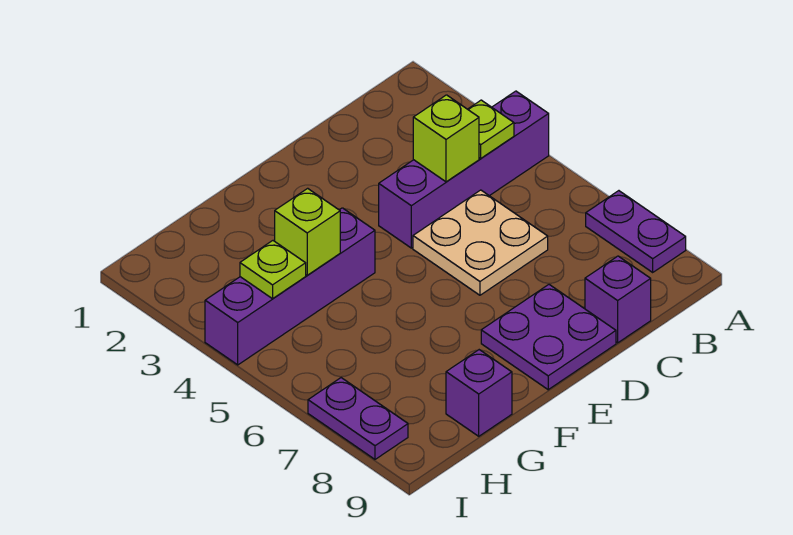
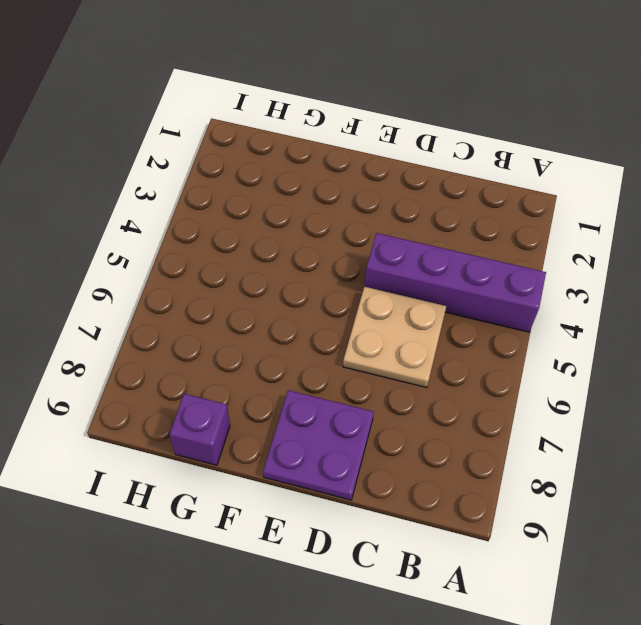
none -> purple 1x2 plate [586,191,686,272]
none -> purple 1x1 brick [585,256,651,343]
none -> purple 1x4 brick [205,208,375,365]

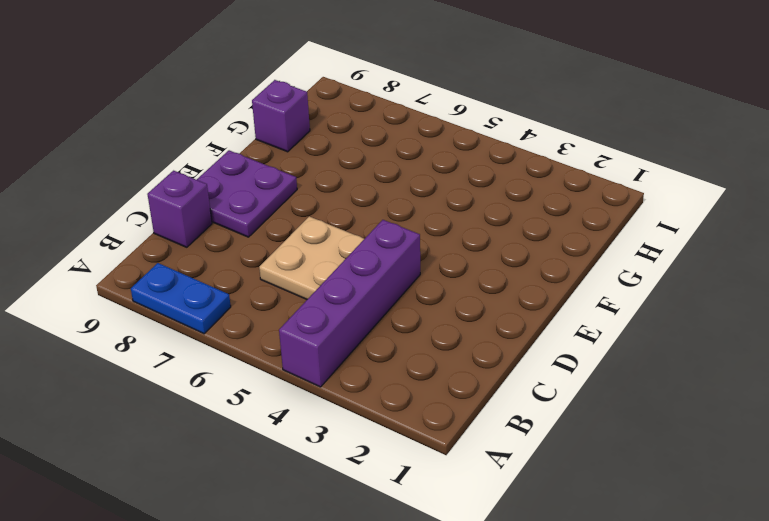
blue 1x2 plate [131,263,231,334] -> purple 1x2 plate [586,191,686,272]
none -> purple 1x4 brick [205,208,375,365]
none -> purple 1x2 plate [308,378,408,459]
none -> lime 1x1 plate [468,100,514,158]

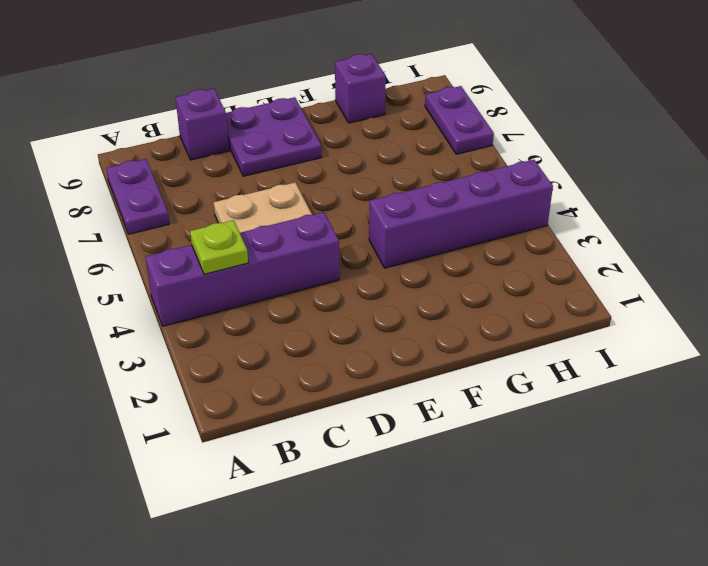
none -> lime 1x1 brick [413,95,479,182]
none -> lime 1x1 brick [275,188,340,275]
none -> lime 1x1 plate [240,241,306,299]

